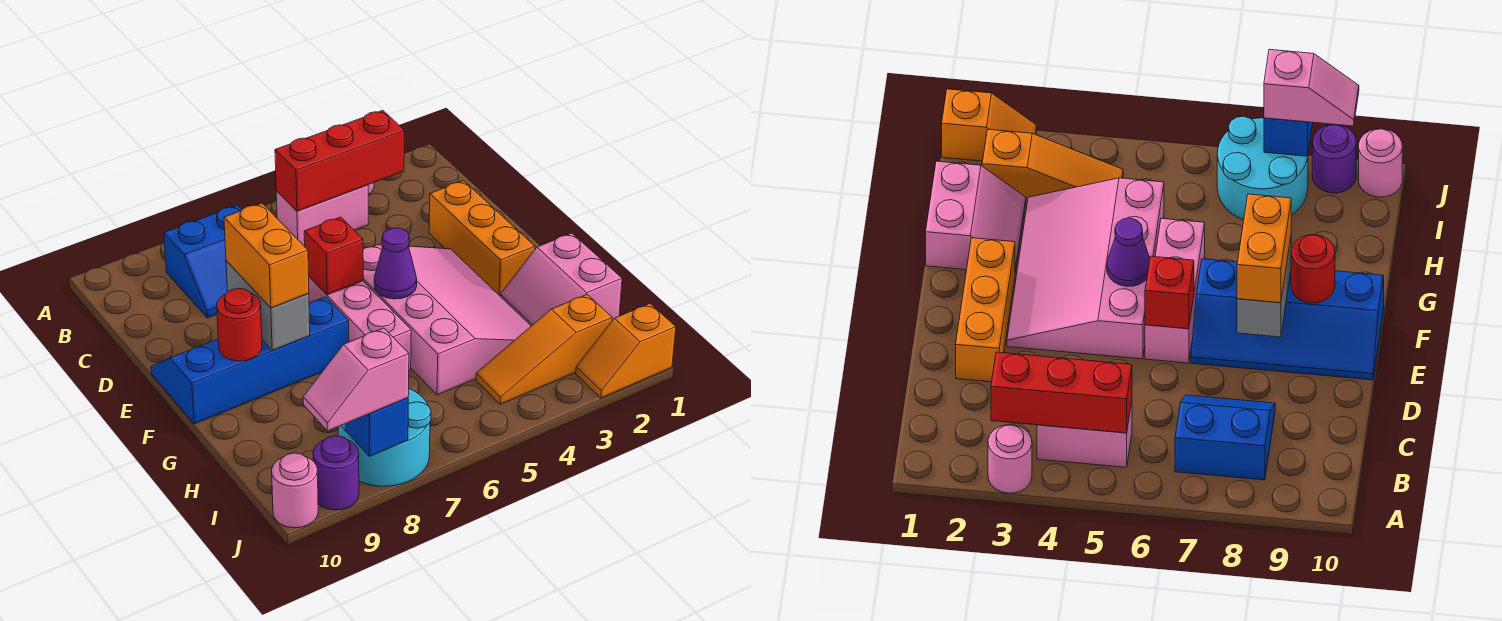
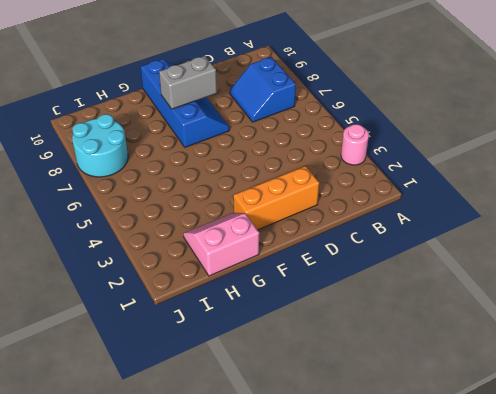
none -> pink 1x2 brick [276,185,368,247]
none -> pink 3x4 slope [363,244,531,395]
none -> pink 1x3 brick [309,277,411,371]

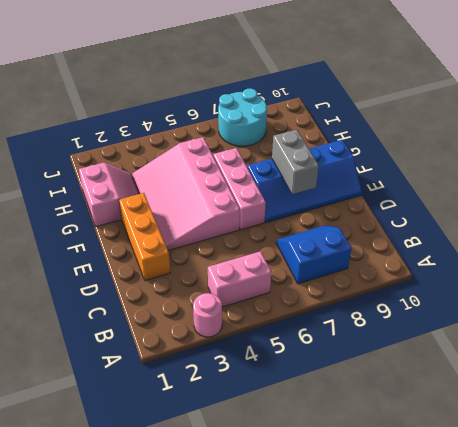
none -> orange 1x3 slope [476,295,612,404]
none -> orange 1x2 slope [576,304,676,398]
none -> purple 1x1 round brick [313,436,359,510]

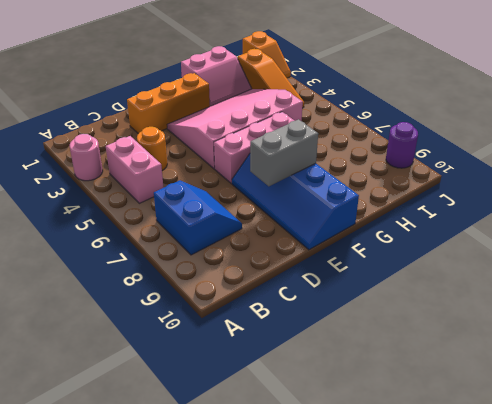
orange 1x1 round brick [137,127,167,170] -> none
none -> cyan 2x2 round brick [338,389,431,486]
none -> pink 1x1 round brick [272,453,318,528]
none -> red 1x3 brick [275,111,404,211]

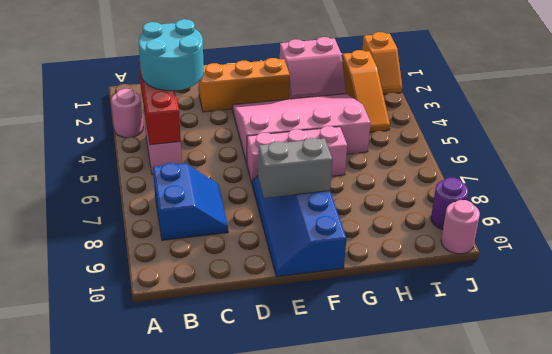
cyan 2x2 round brick [139,19,204,91] -> cyan 2x2 round brick moved to [338,389,431,486]
none -> red 1x1 brick [304,217,363,295]
none -> purple 1x1 cone [374,228,417,299]
none -> red 1x1 round brick [217,288,262,361]

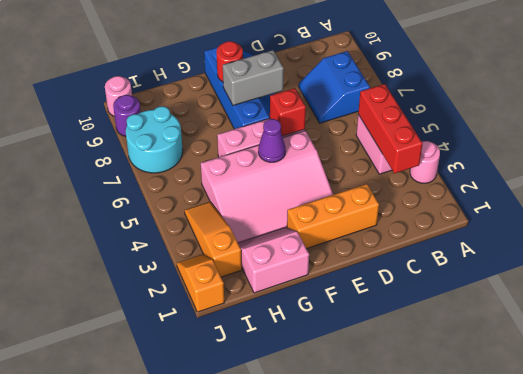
none -> blue 1x1 brick [345,398,408,457]
none -> orange 1x2 brick [224,203,309,308]
none -> pink 1x2 slope [303,328,409,431]

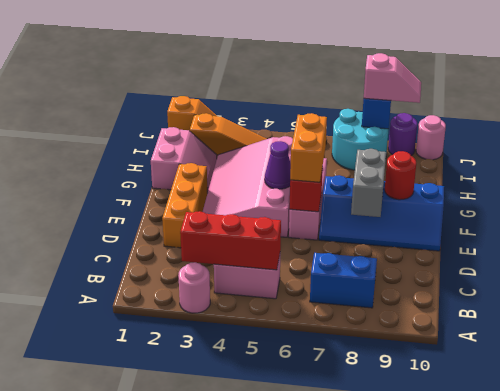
orange 1x2 brick [290,113,327,182] -> orange 1x2 brick moved to [224,203,309,308]

